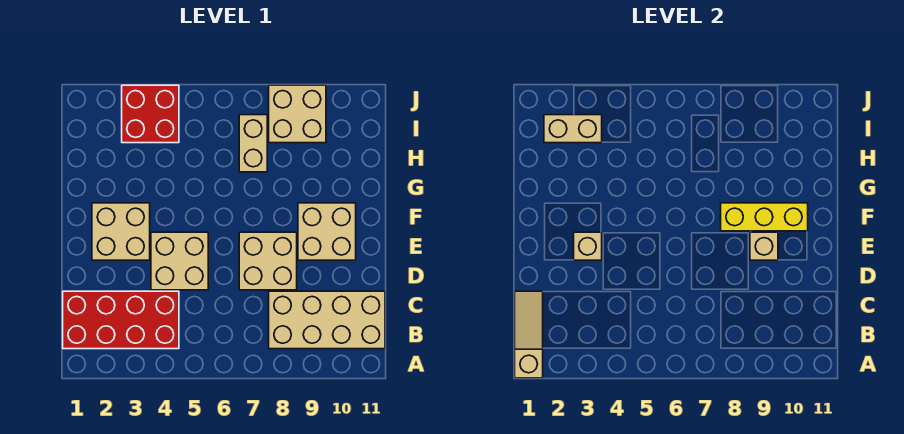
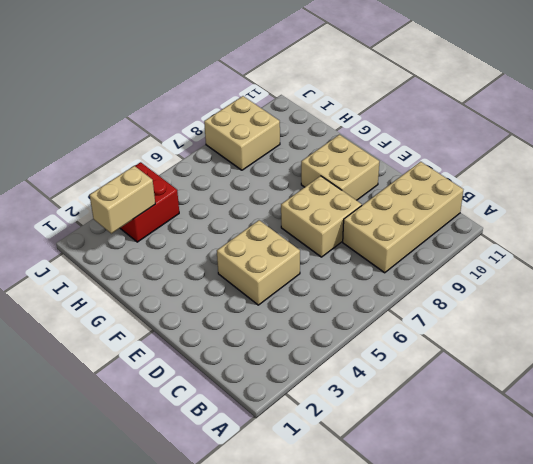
none -> red 2x4 brick [63,291,179,349]
none -> tan 2x2 brick [92,203,150,260]
none -> tan 1x2 brick [239,115,267,172]

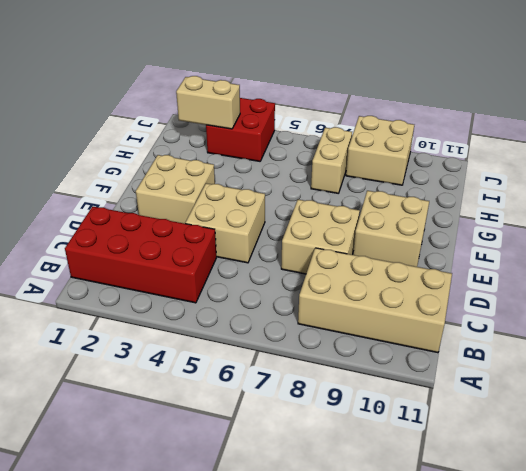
none -> tan 1x3 slope [515,291,543,378]
none -> tan 1x1 brick [574,232,602,260]
none -> tan 1x1 brick [750,232,778,260]

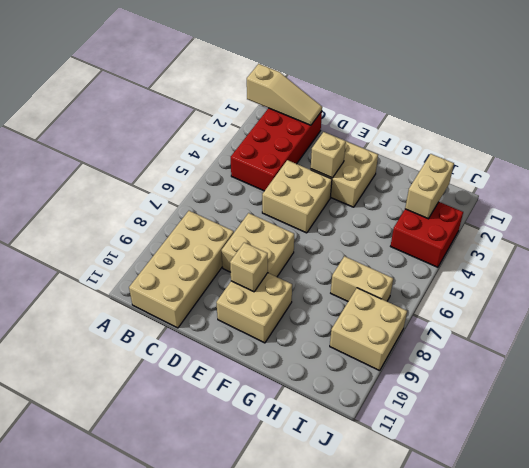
none -> yellow 1x3 brick [721,203,808,231]

